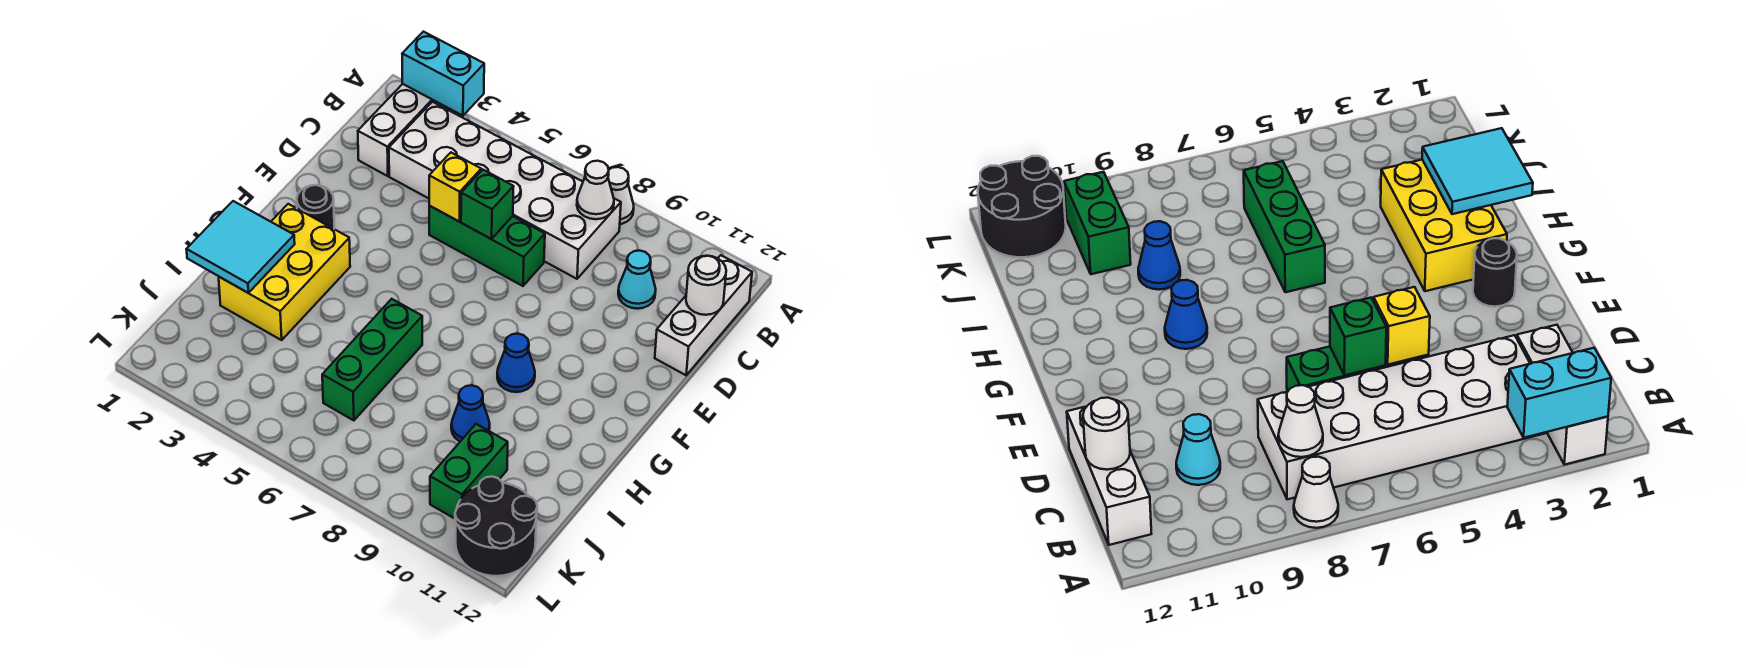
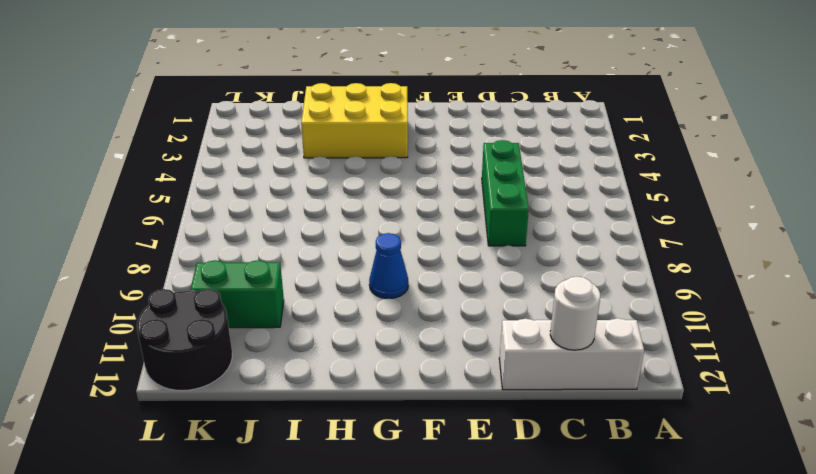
none -> white 1x3 brick [358,84,451,176]
none -> white 1x1 cone [608,167,634,224]
none -> white 2x6 brick [389,102,621,279]

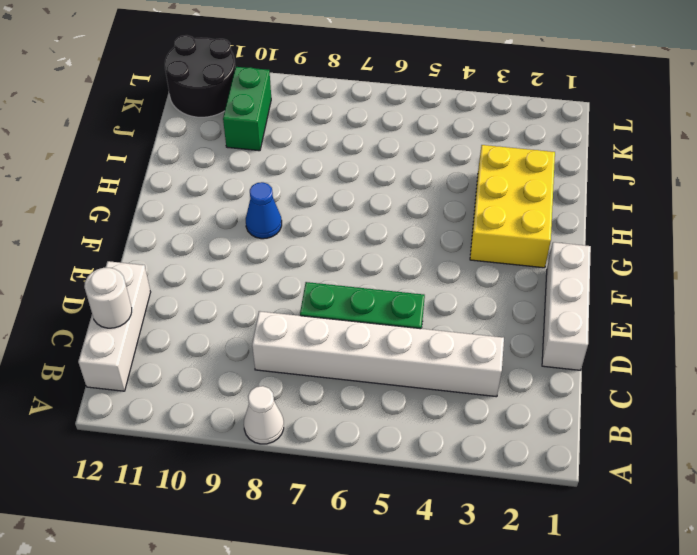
white 1x6 brick [252,311,504,397] -> white 2x6 brick [389,102,621,279]
white 1x3 brick [542,242,591,370] -> white 1x3 brick moved to [358,84,451,176]
none -> cyan 1x1 cone [618,250,656,309]
none -> black 1x1 round brick [297,185,334,229]
none -> green 1x3 brick [322,299,422,420]

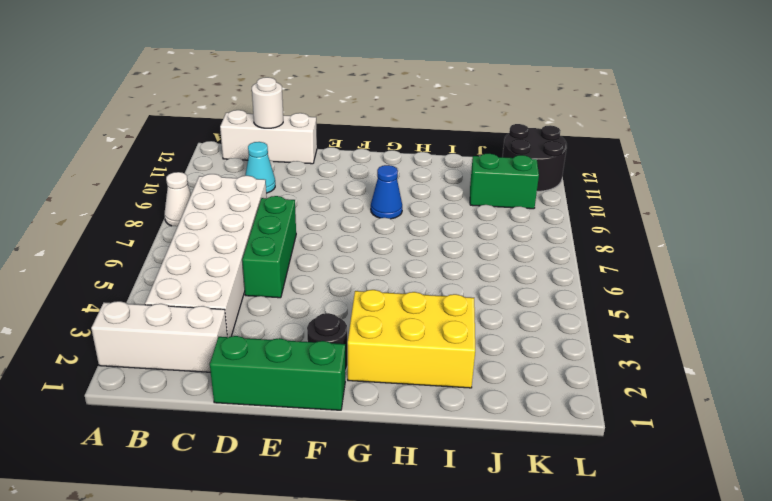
green 1x3 brick [210,336,345,410] -> green 1x3 brick moved to [322,299,422,420]
none -> blue 1x1 cone [451,385,490,441]
none -> cyan 1x2 brick [402,32,484,116]
none -> white 1x1 cone [577,161,614,219]

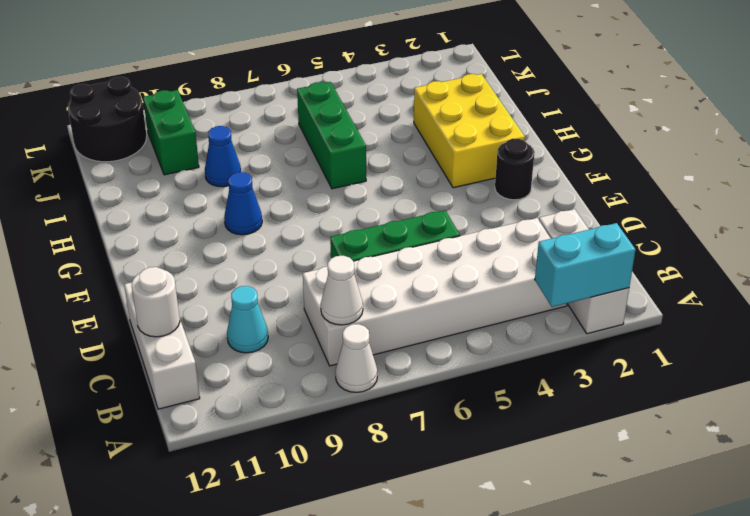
none -> yellow 1x1 brick [429,153,481,222]
none -> green 1x1 brick [461,170,514,239]
none -> cyan 2x2 tile [186,201,295,293]

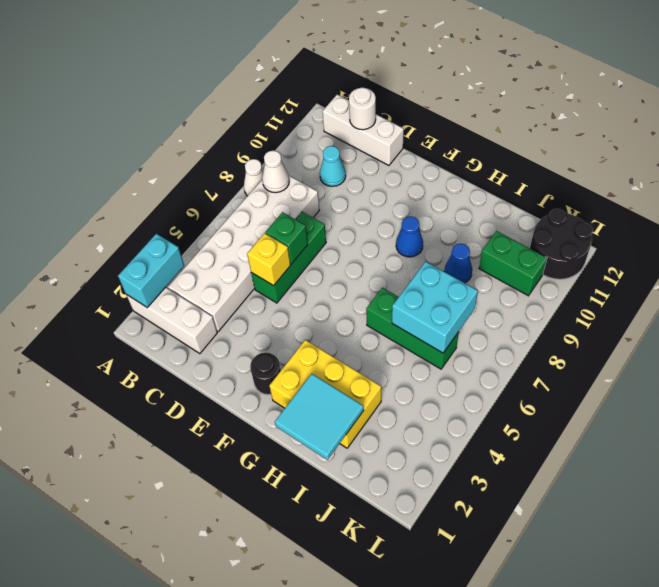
cyan 2x2 brick [392,261,478,353] -> none

